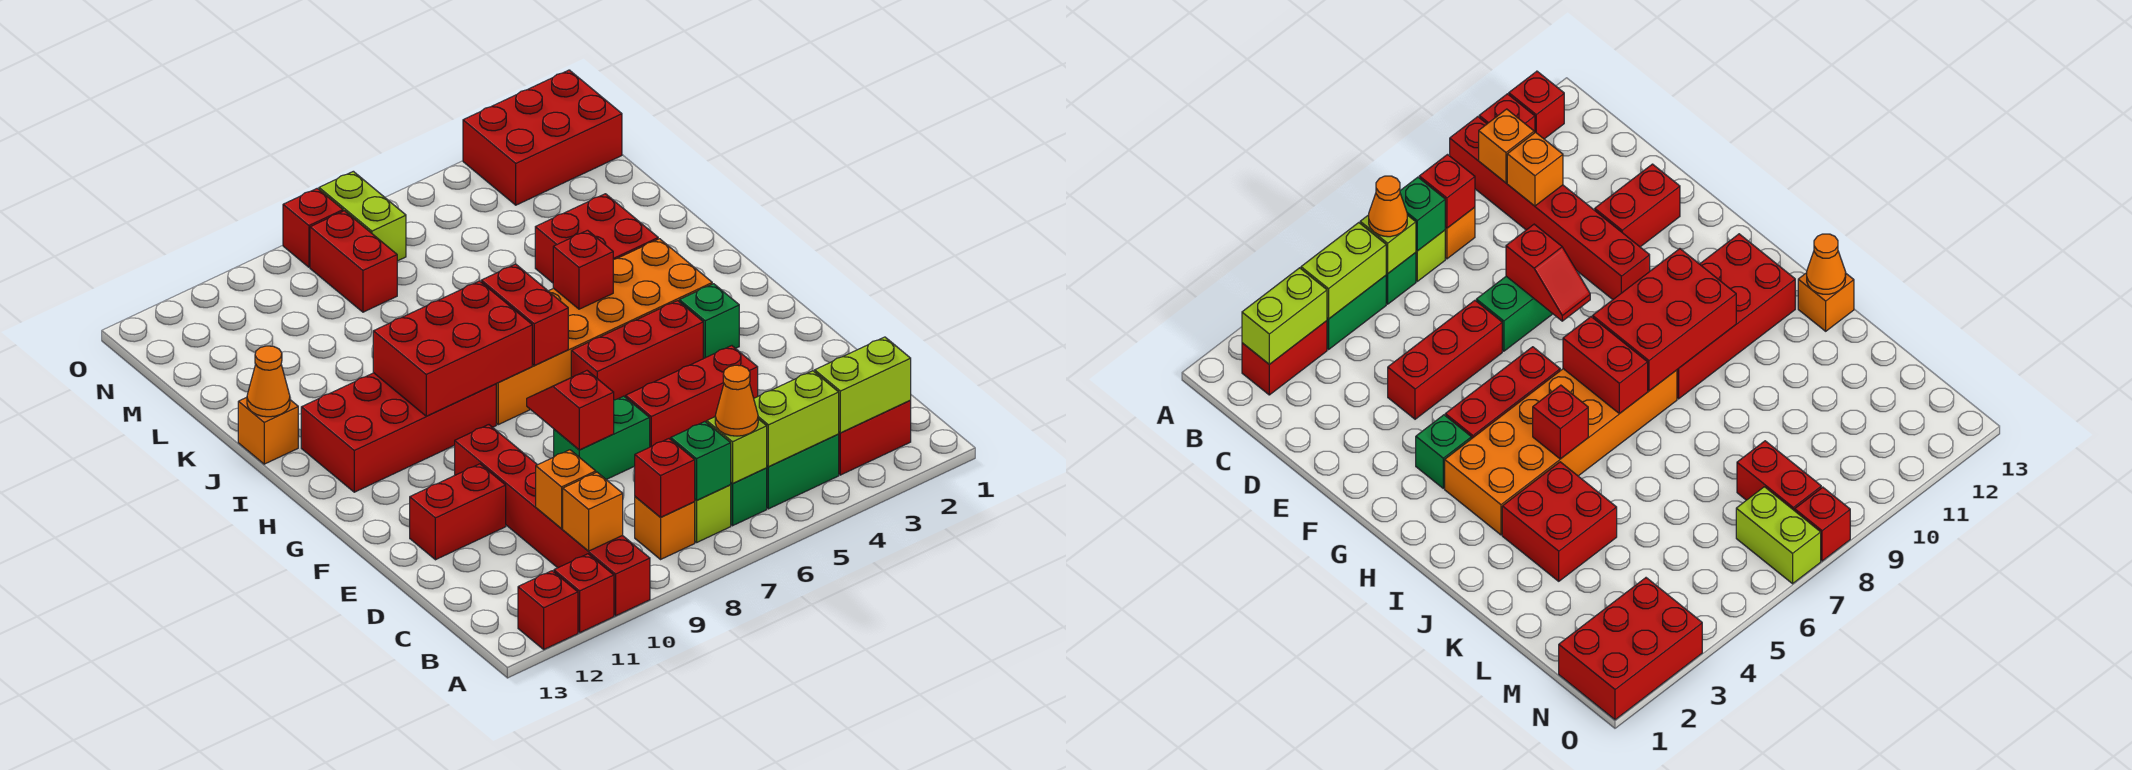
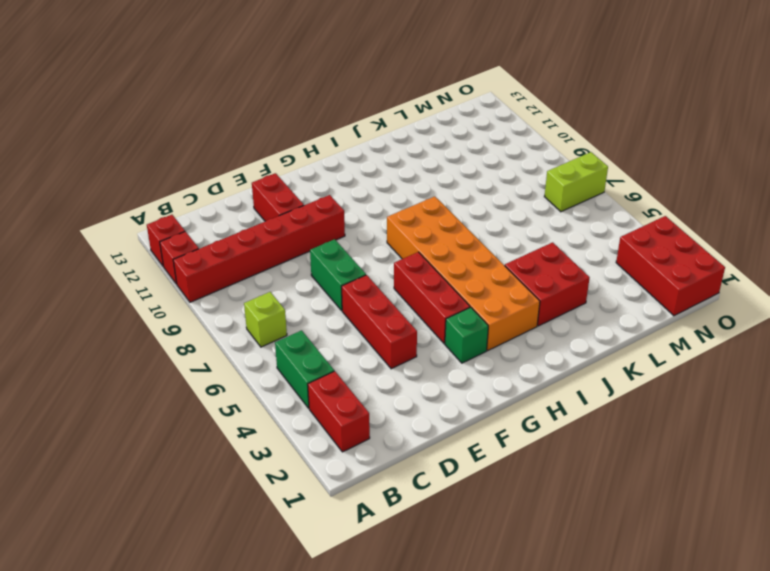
none -> green 1x1 brick [731,468,767,526]
none -> orange 1x1 brick [635,497,695,559]
none -> red 2x4 brick [301,373,496,492]
none -> orange 1x1 brick [238,397,298,464]

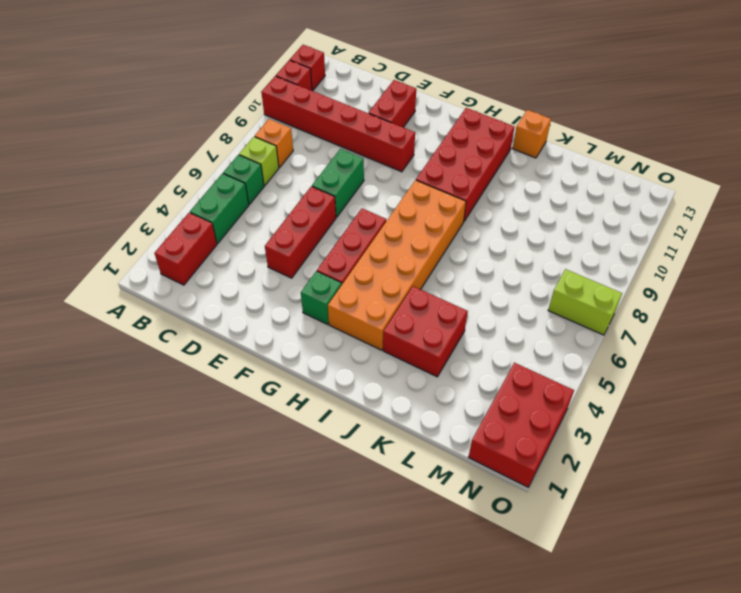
none -> red 1x2 brick [310,211,397,312]
none -> red 1x1 brick [283,188,343,267]
none -> lime 1x2 brick [815,337,911,433]
none -> lime 1x2 brick [754,371,839,467]

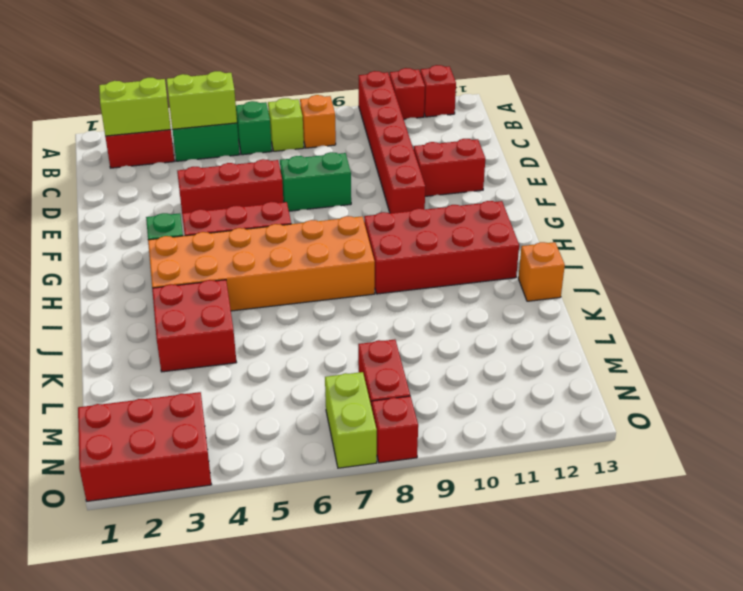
none -> lime 1x1 brick [707,417,767,483]
none -> green 1x1 brick [671,422,731,500]
none -> red 1x1 brick [635,439,695,517]
none -> orange 1x1 brick [563,472,623,551]

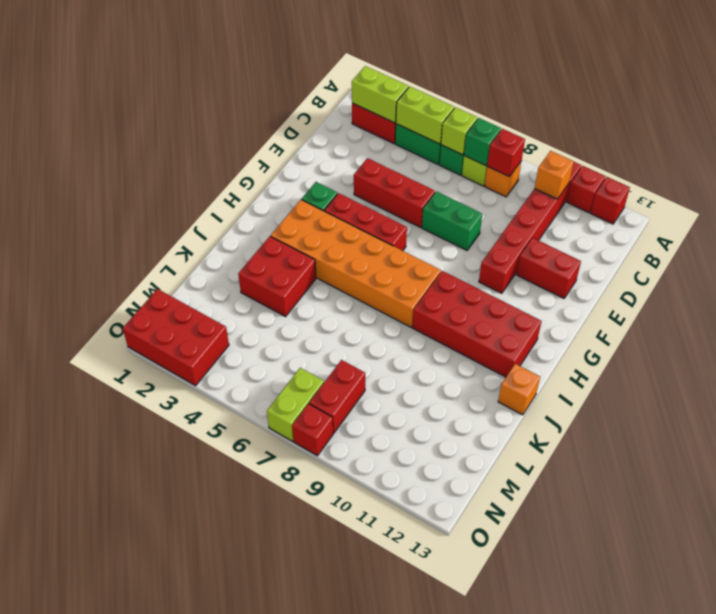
none -> orange 1x1 brick [536,450,596,529]
none -> red 1x2 slope [527,371,614,450]
none -> red 1x2 brick [481,264,568,365]
none -> red 2x3 brick [373,281,532,416]

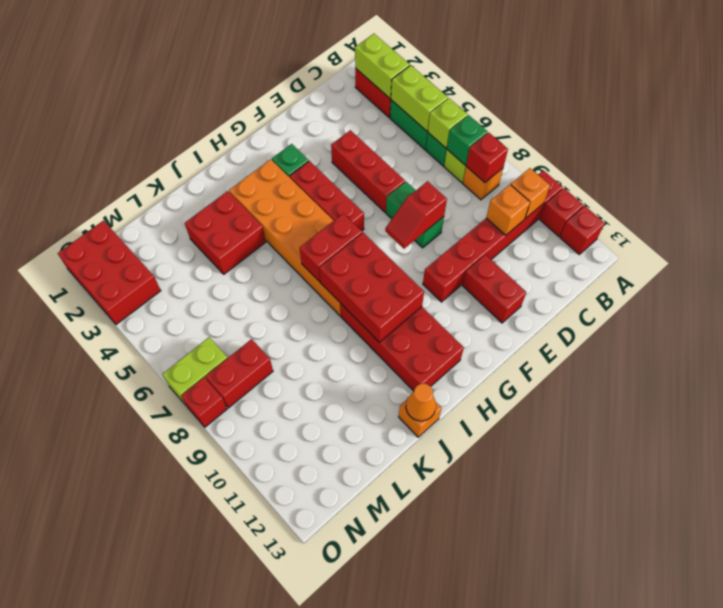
none -> red 1x1 brick [553,230,613,309]
none -> orange 1x1 cone [715,365,758,436]

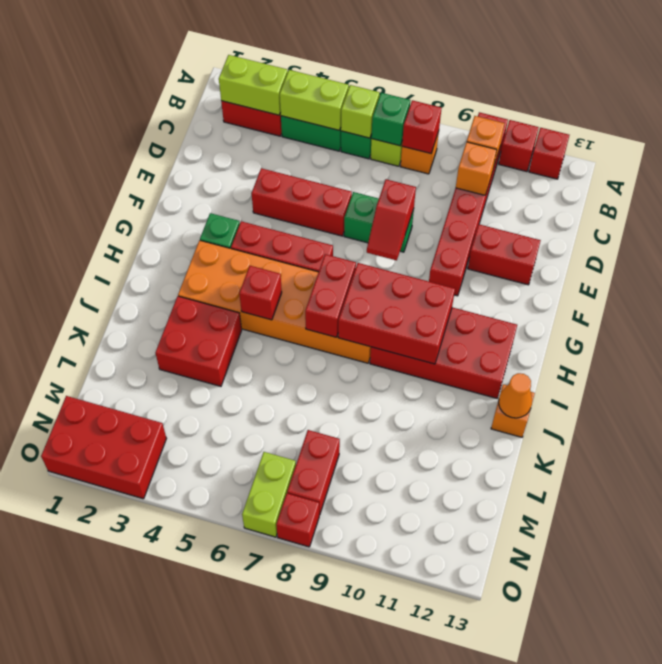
none -> orange 1x1 cone [715,365,758,436]

